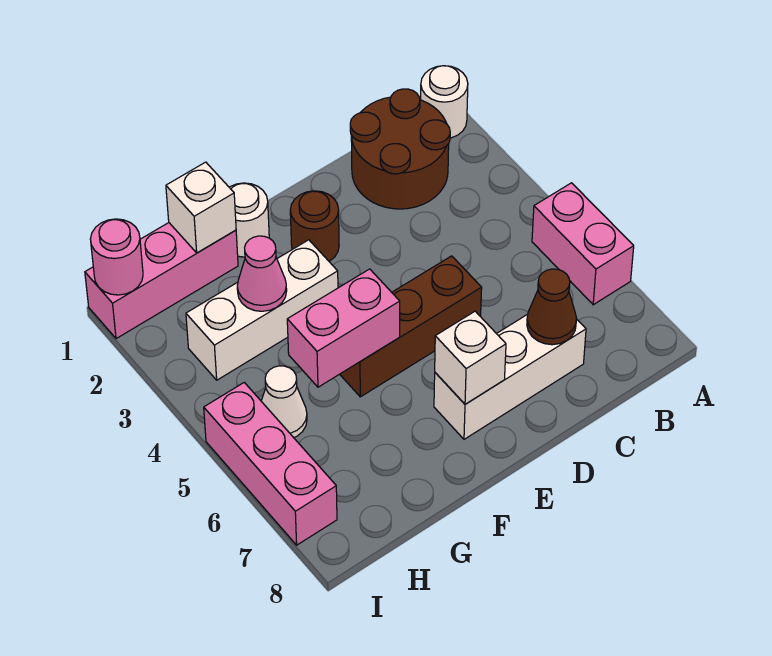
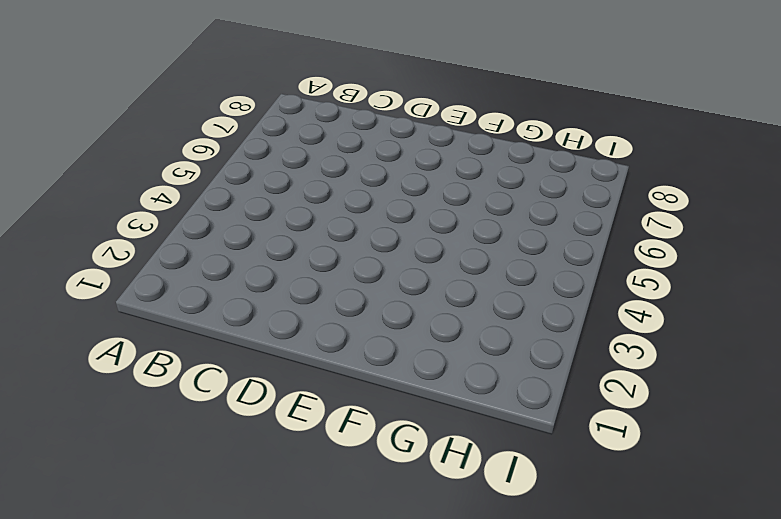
none -> white 1x1 round brick [421,66,468,138]
none -> pink 1x2 brick [532,183,634,305]
none -> brown 2x2 round brick [350,89,450,209]

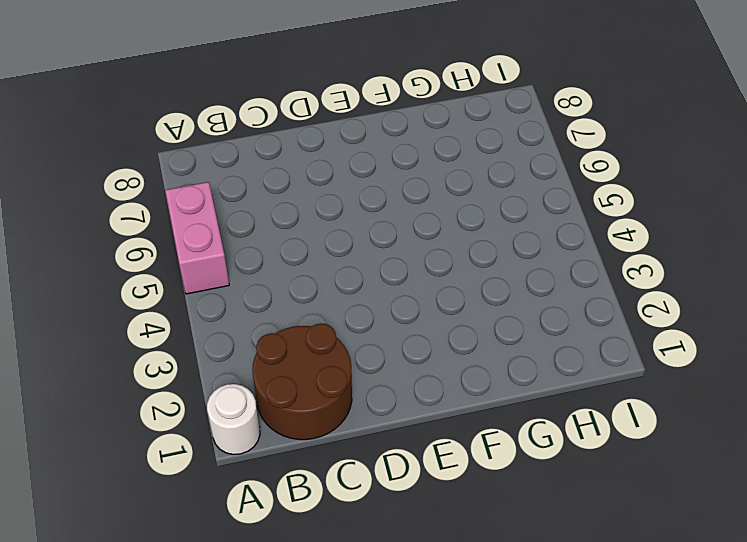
none -> white 1x3 brick [434,314,586,439]
none -> brown 1x3 brick [340,256,482,397]
none -> brown 1x1 round brick [290,191,339,261]

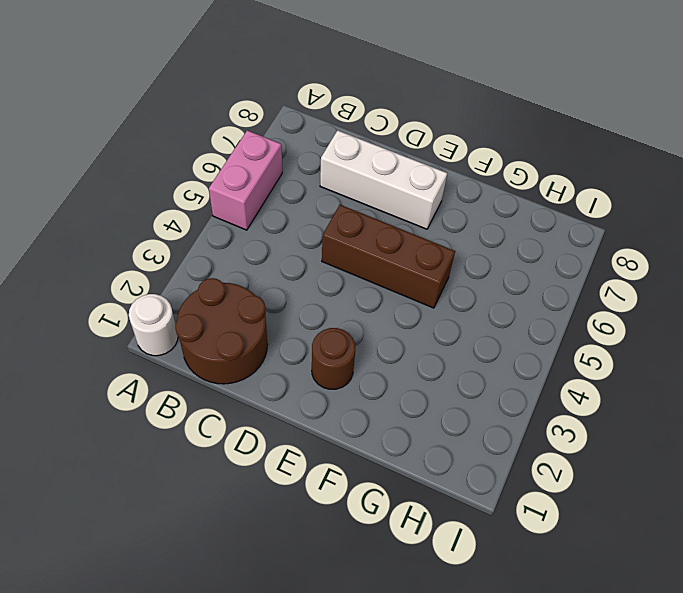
none -> white 1x1 round brick [229,183,269,257]
none -> white 1x3 brick [186,240,338,380]
none -> pink 1x3 brick [85,223,238,339]

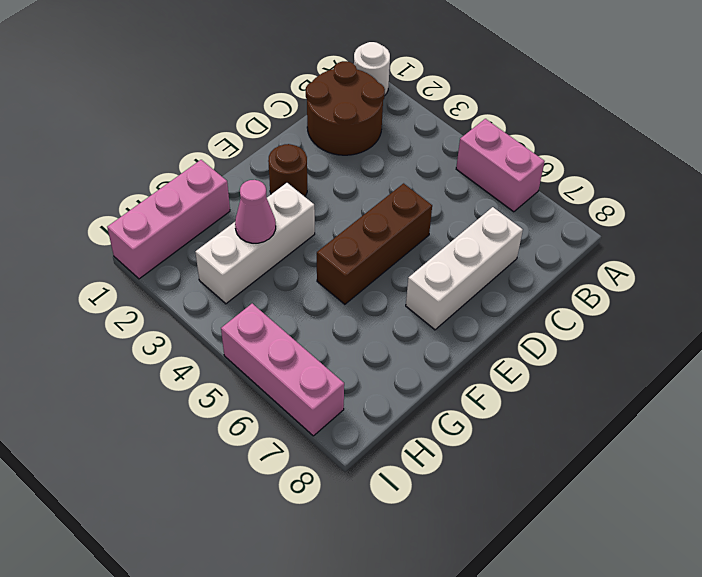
none -> white 1x1 round brick [229,183,269,257]
none -> white 1x1 cone [261,366,307,438]
none -> brown 1x1 cone [527,269,576,345]

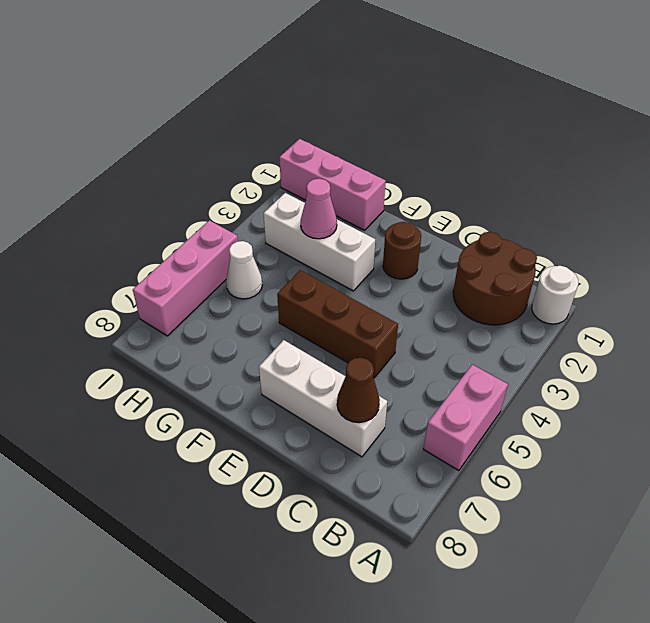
none -> white 1x1 round brick [229,183,269,257]
none -> white 1x1 brick [435,311,506,404]
none -> pink 1x2 brick [287,269,400,387]

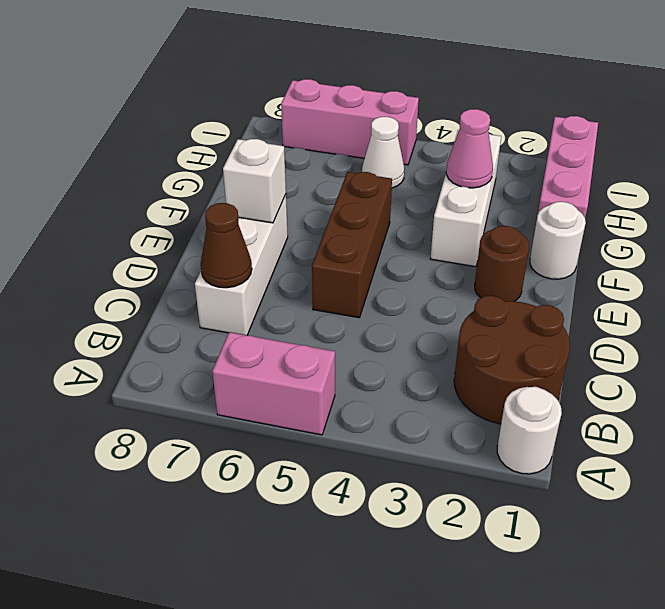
none -> pink 1x2 brick [287,269,400,387]
none -> white 1x1 brick [166,162,236,253]
none -> pink 1x1 round brick [90,219,143,295]

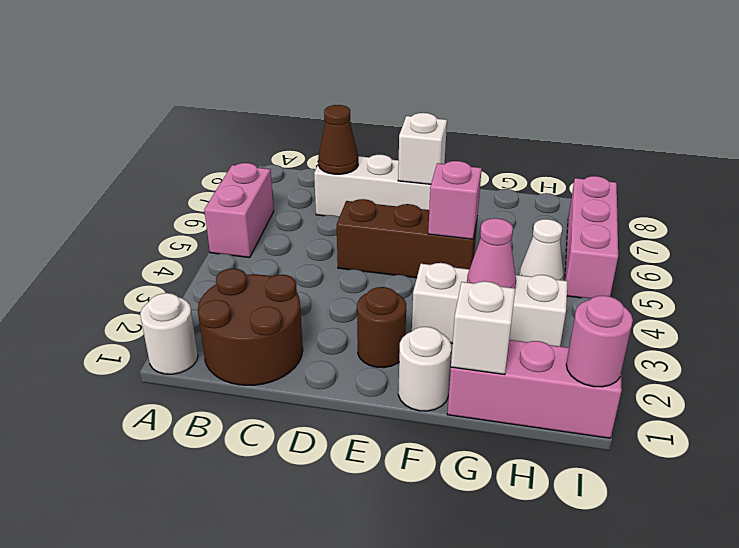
pink 1x1 brick [428,161,482,239] -> pink 1x2 brick [287,269,400,387]

